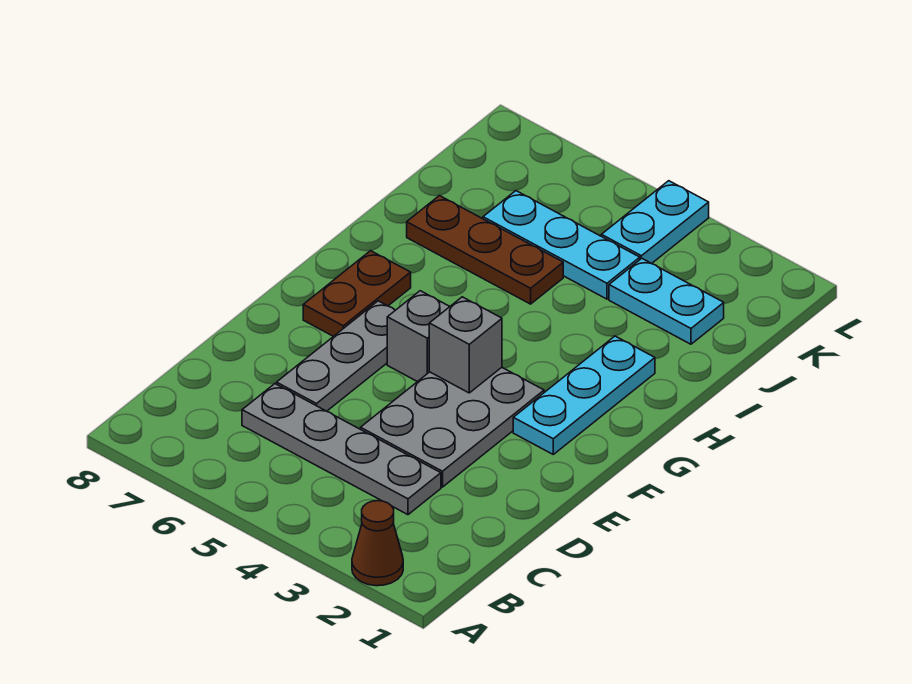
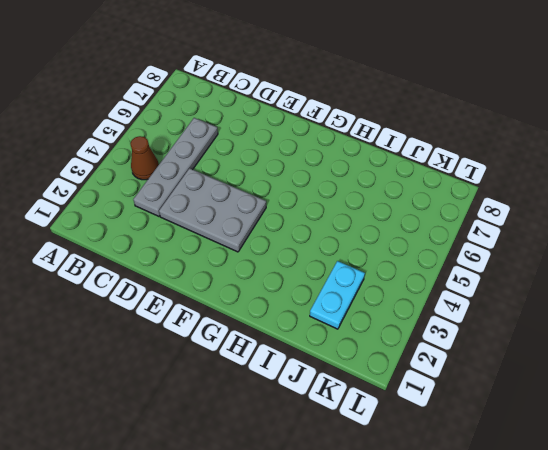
brown 1x1 cone [130,136,159,180] -> brown 1x1 cone moved to [352,501,403,586]
none -> grey 1x3 plate [277,301,395,411]
none -> cyan 1x3 plate [513,336,655,454]
none -> grey 1x1 brick [387,291,450,382]

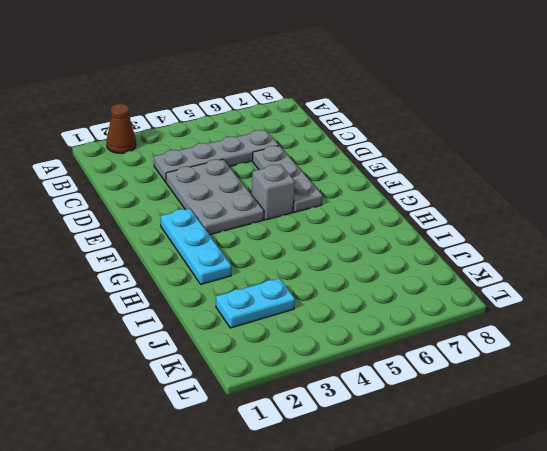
none -> brown 1x2 plate [303,251,411,337]
none -> brown 1x3 plate [407,196,563,304]
none -> cyan 1x3 plate [483,191,640,299]

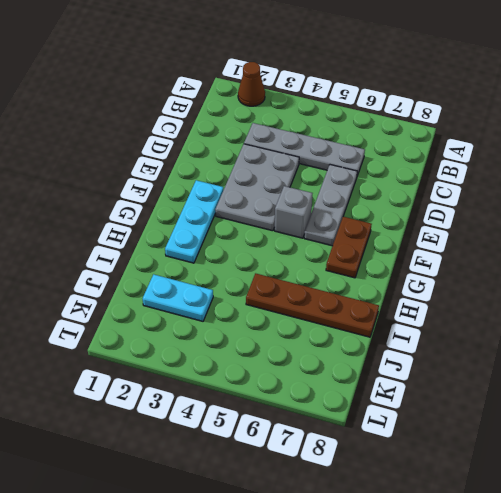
brown 1x4 plate [246,273,379,337] -> brown 1x3 plate [407,196,563,304]
none -> cyan 1x3 plate [483,191,640,299]
none -> cyan 1x2 plate [601,181,709,263]
none -> grey 1x1 brick [429,297,502,393]

